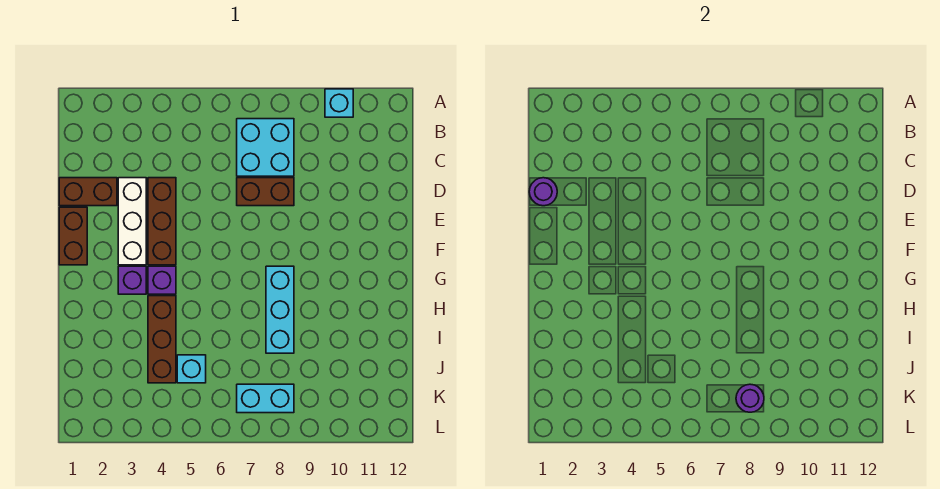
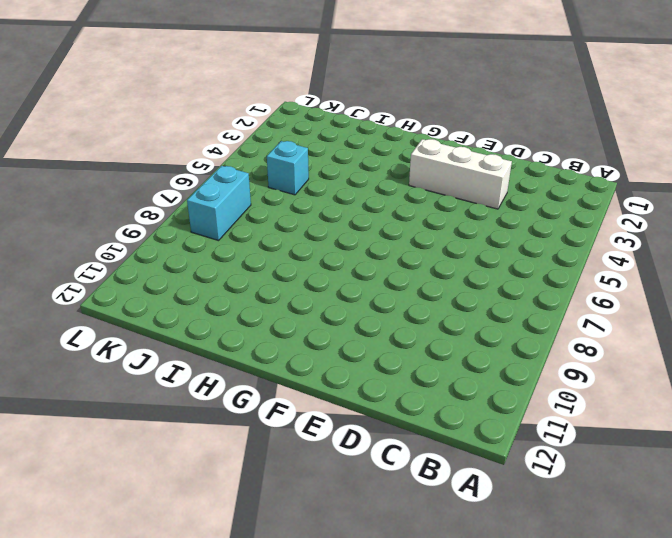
none -> cyan 1x1 brick [325,89,353,117]
none -> cyan 2x2 brick [237,119,294,176]
none -> brown 1x2 brick [59,178,117,206]

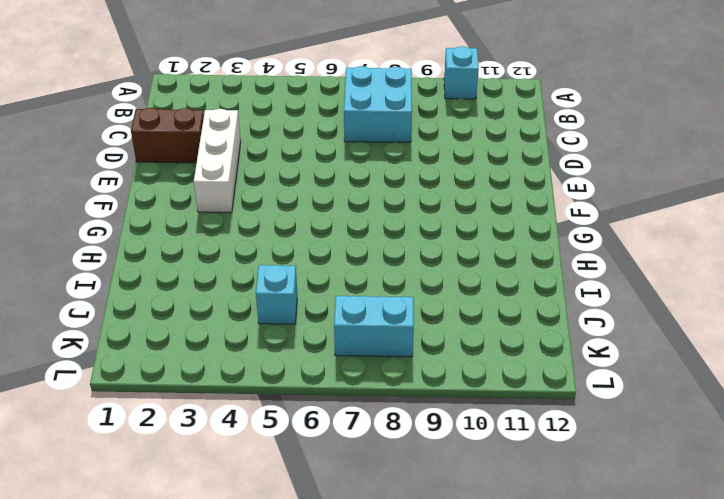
none -> brown 1x3 brick [148,178,176,265]
none -> brown 1x2 brick [237,178,294,206]
none -> brown 1x2 brick [59,207,87,265]

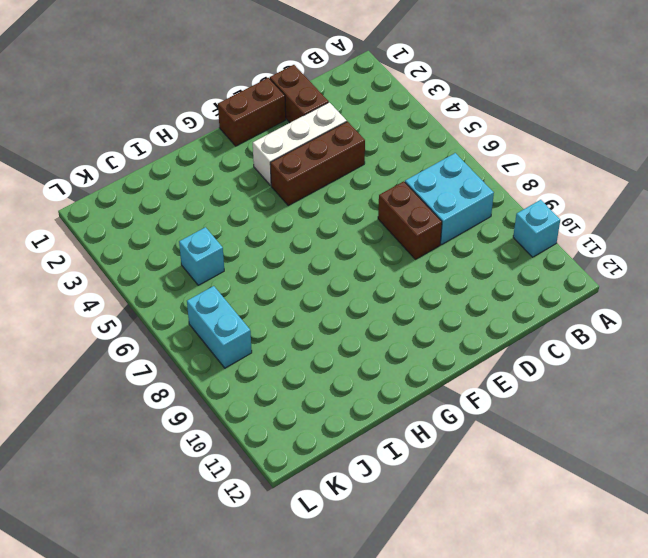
none -> purple 1x1 brick [118,266,146,294]
none -> purple 1x1 brick [148,266,176,294]
none -> cyan 1x3 brick [266,266,294,353]

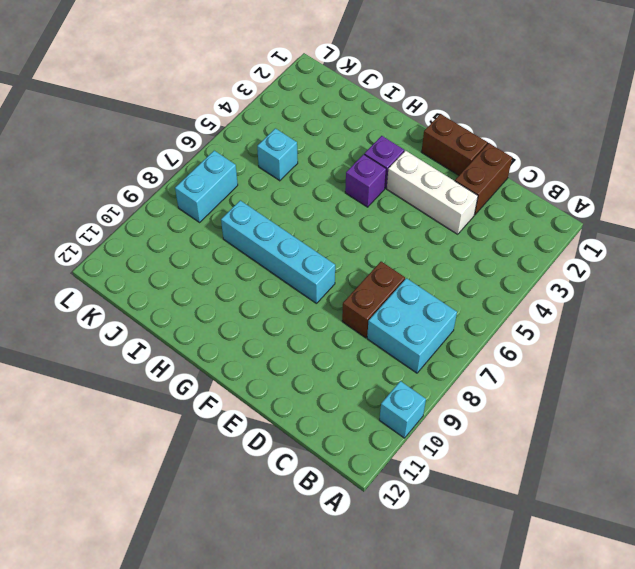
cyan 1x4 brick [221,200,335,304] -> cyan 1x3 brick [266,266,294,353]
none -> brown 1x3 brick [148,178,176,265]
none -> brown 1x3 brick [148,296,176,383]
none -> purple 1x1 round brick [529,178,557,206]

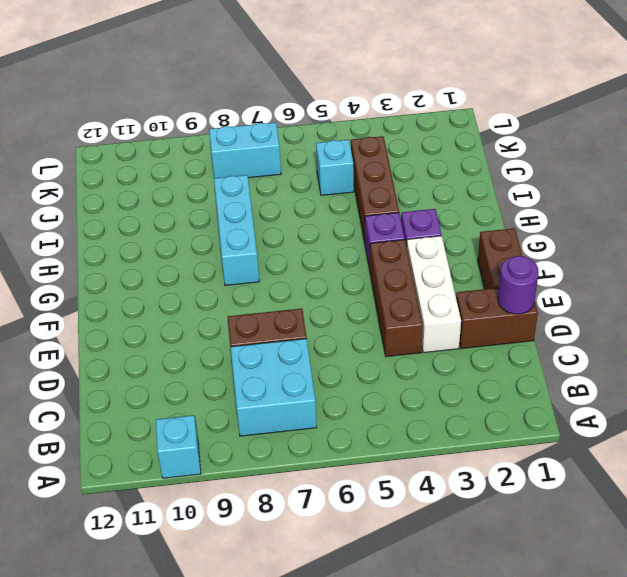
none -> purple 1x1 round brick [736,384,764,412]

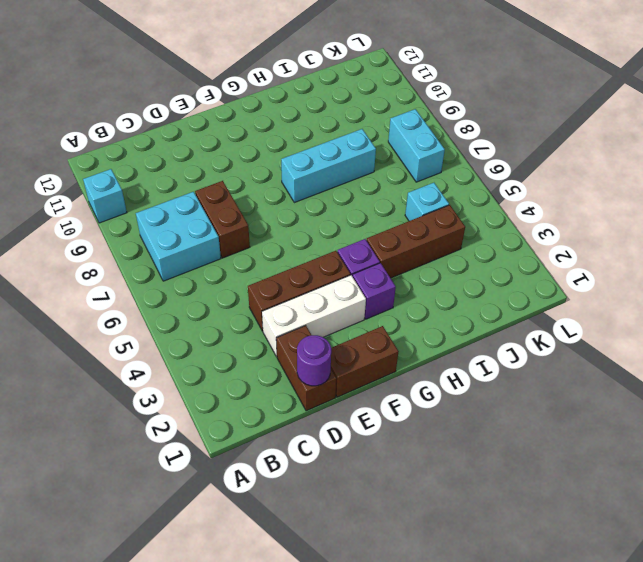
none -> purple 1x1 round brick [736,384,764,412]

